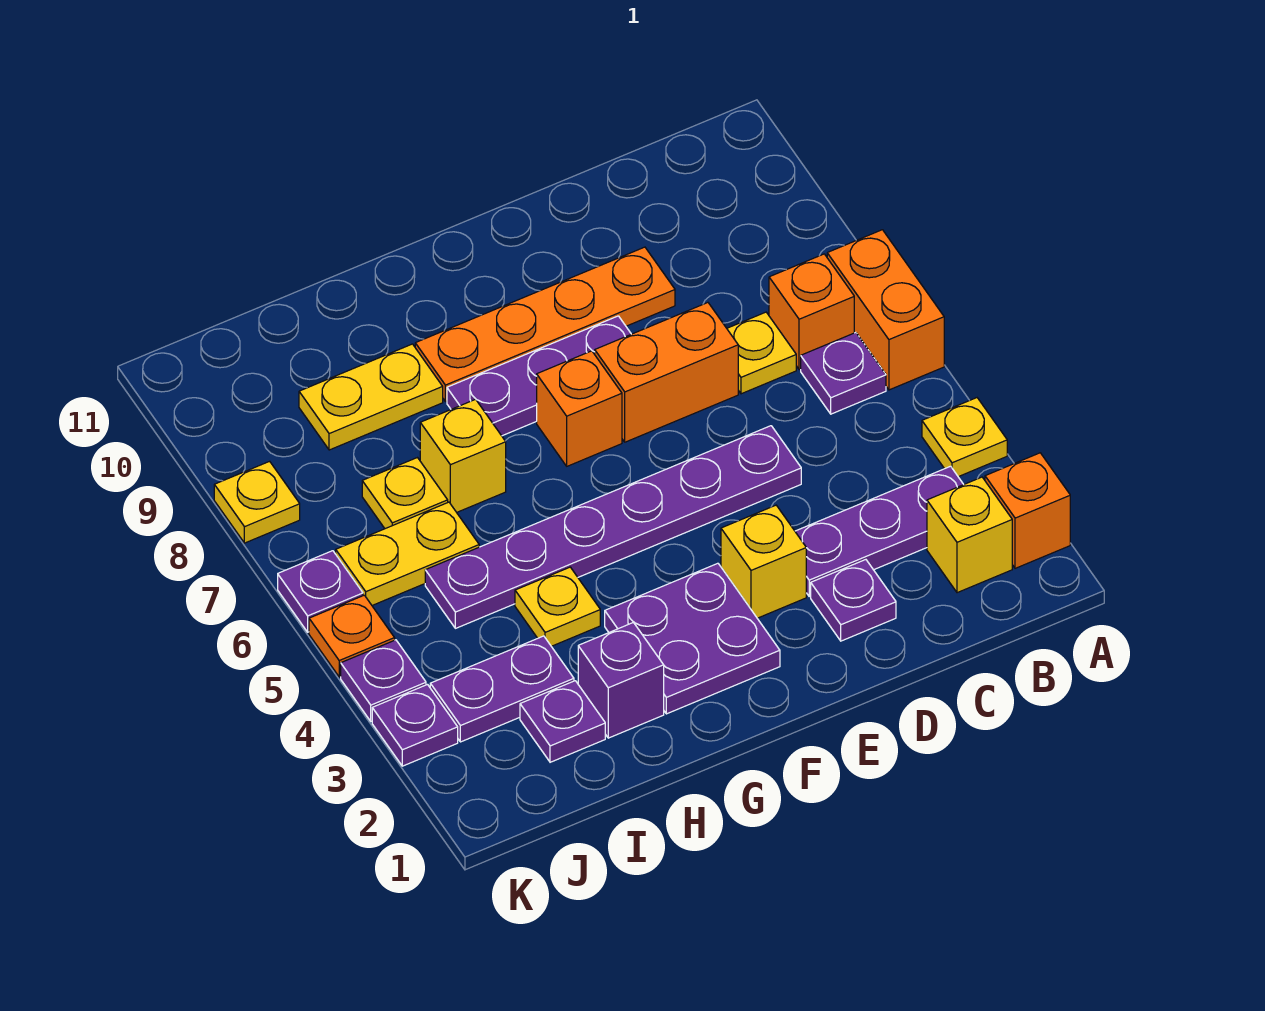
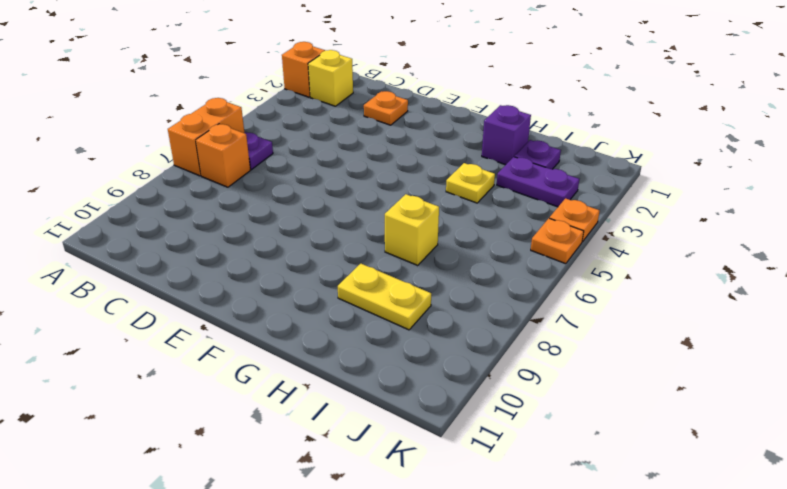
orange 1x1 plate [364,91,408,125] -> purple 1x1 plate [811,560,896,641]
orange 1x1 plate [549,198,600,242] -> purple 1x1 plate [341,640,426,721]
none -> yellow 1x1 plate [922,398,1007,477]
none -> purple 1x3 plate [795,466,964,596]
none -> yellow 1x1 plate [727,312,796,394]

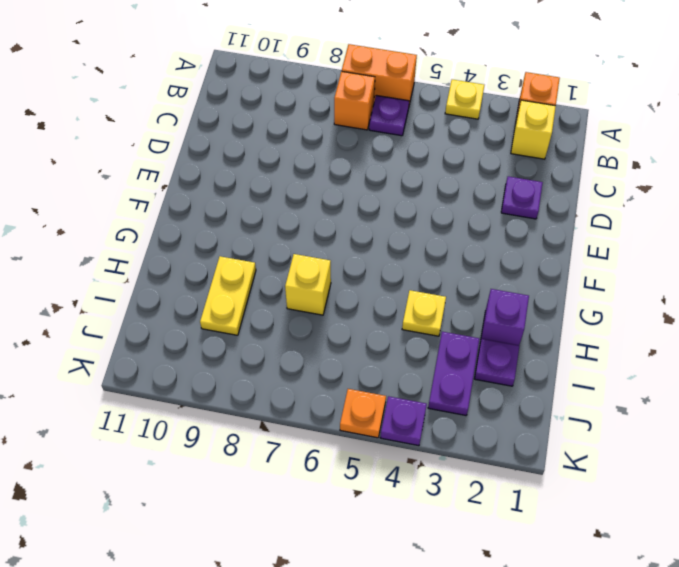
none -> purple 1x3 plate [795,466,964,596]
none -> yellow 1x1 plate [727,312,796,394]
none -> purple 1x6 plate [425,426,801,628]

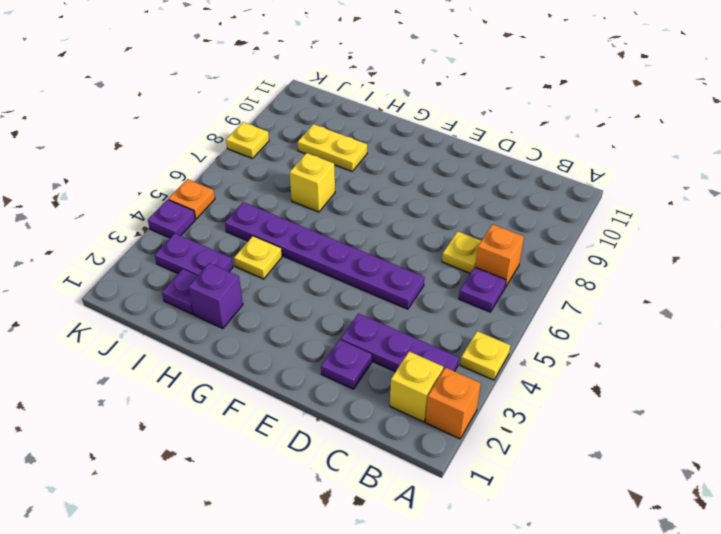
none -> orange 1x2 brick [827,230,944,390]
none -> orange 1x2 brick [595,303,738,442]
none -> orange 1x4 plate [415,247,675,402]

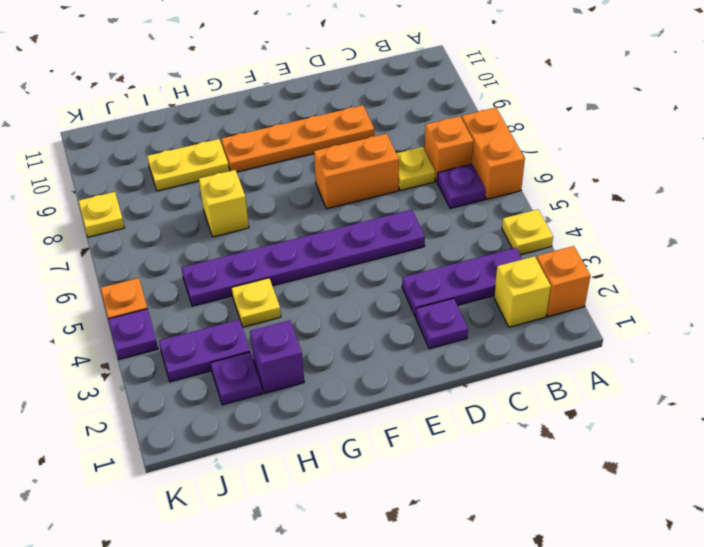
none -> yellow 1x1 brick [721,505,806,618]
none -> purple 1x3 plate [447,316,631,436]
none -> purple 2x2 plate [605,563,780,714]

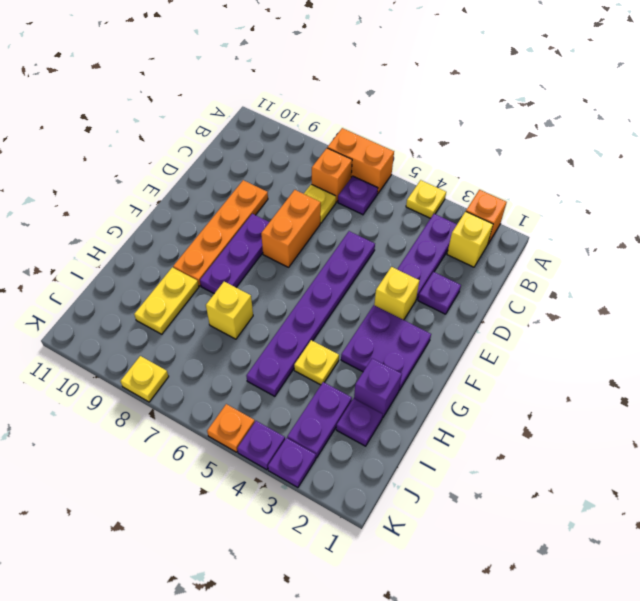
none -> orange 1x1 brick [537,351,622,466]
none -> yellow 1x2 plate [336,502,479,605]
none -> yellow 1x1 plate [362,458,448,529]

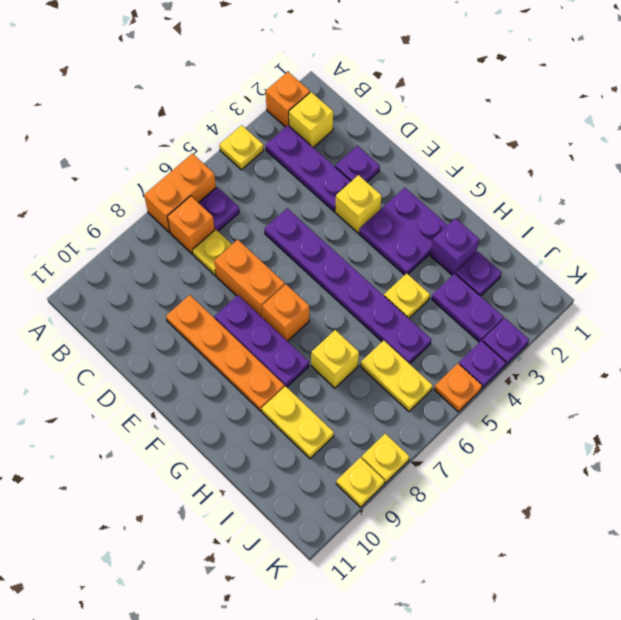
yellow 1x1 plate [336,458,385,507] -> yellow 1x1 plate moved to [362,458,448,529]
none -> purple 1x1 plate [278,551,363,632]

